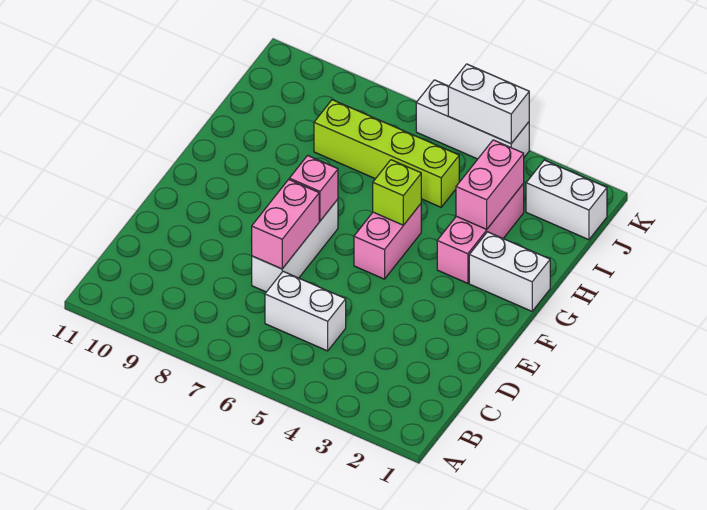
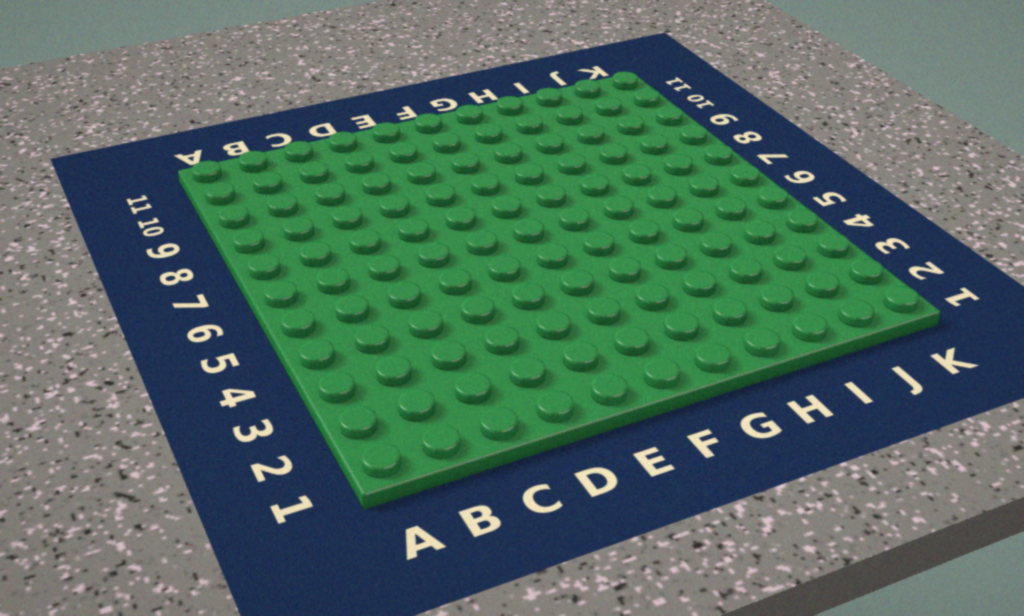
none -> white 1x2 brick [265,271,346,351]
none -> white 1x3 brick [252,199,338,292]
none -> pink 1x2 brick [354,204,421,279]

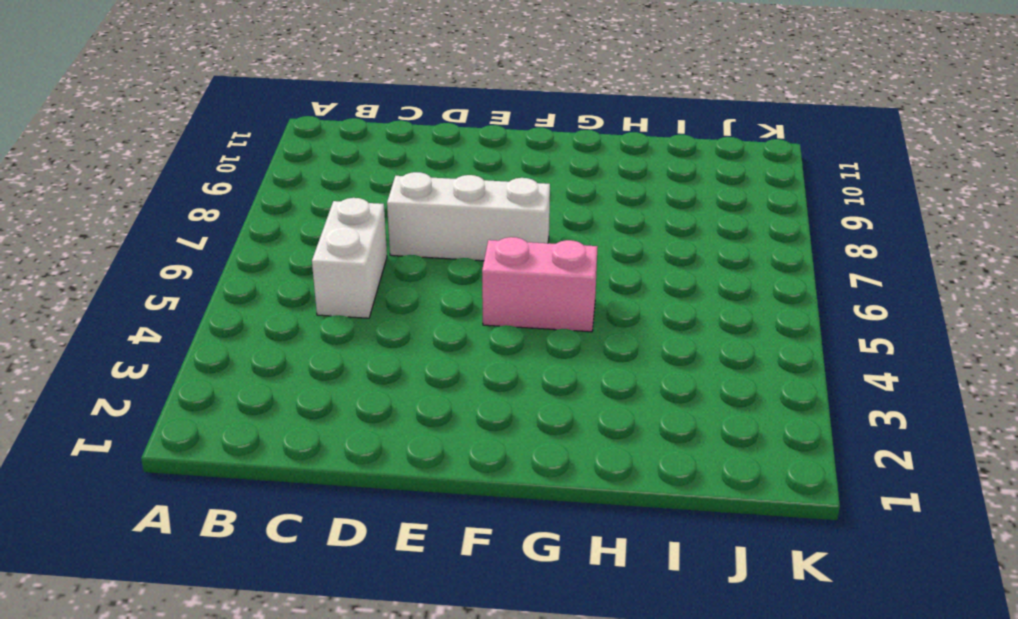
none -> white 1x2 brick [469,232,550,311]
none -> pink 1x3 brick [437,184,524,283]
none -> lime 1x4 brick [314,100,459,207]

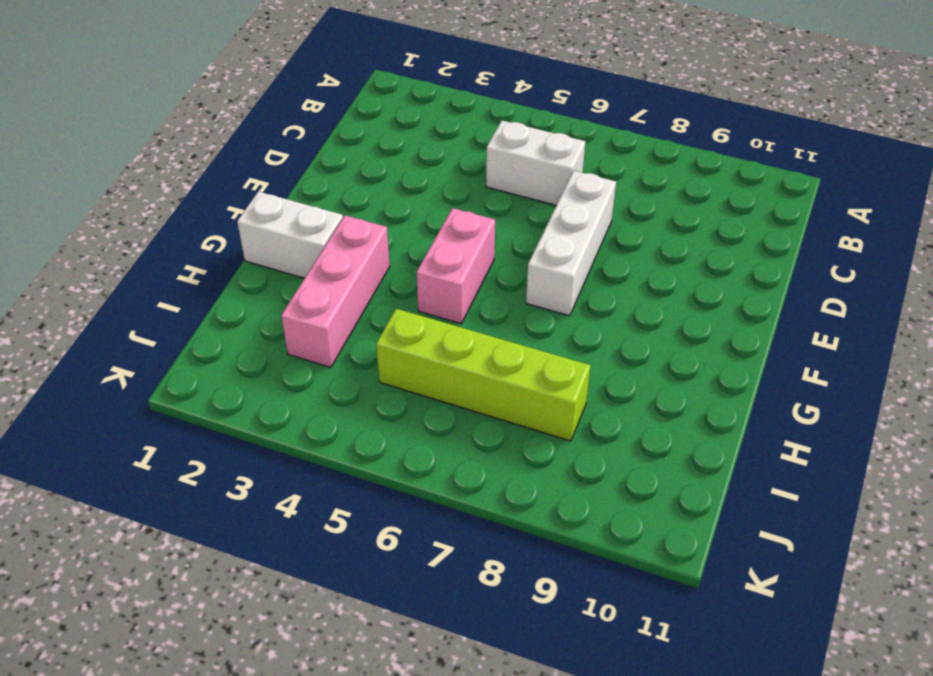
none -> white 1x2 brick [526,160,607,240]
none -> white 1x3 brick [416,80,529,159]
none -> pink 1x2 brick [252,179,319,269]

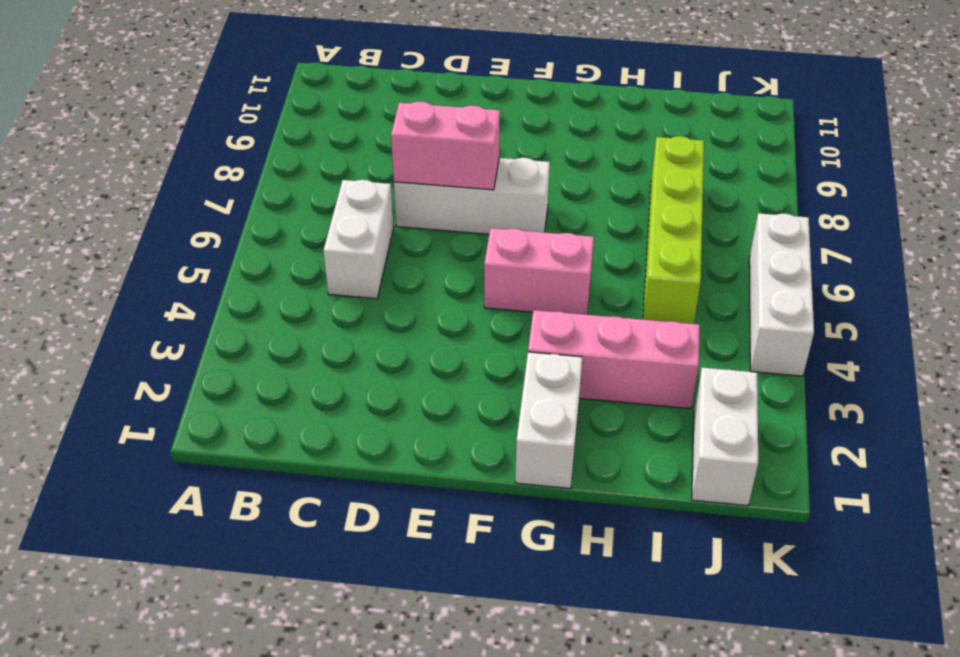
none -> pink 1x1 brick [289,156,338,221]
none -> lime 1x1 brick [373,160,421,225]
none -> pink 1x2 brick [456,140,524,229]

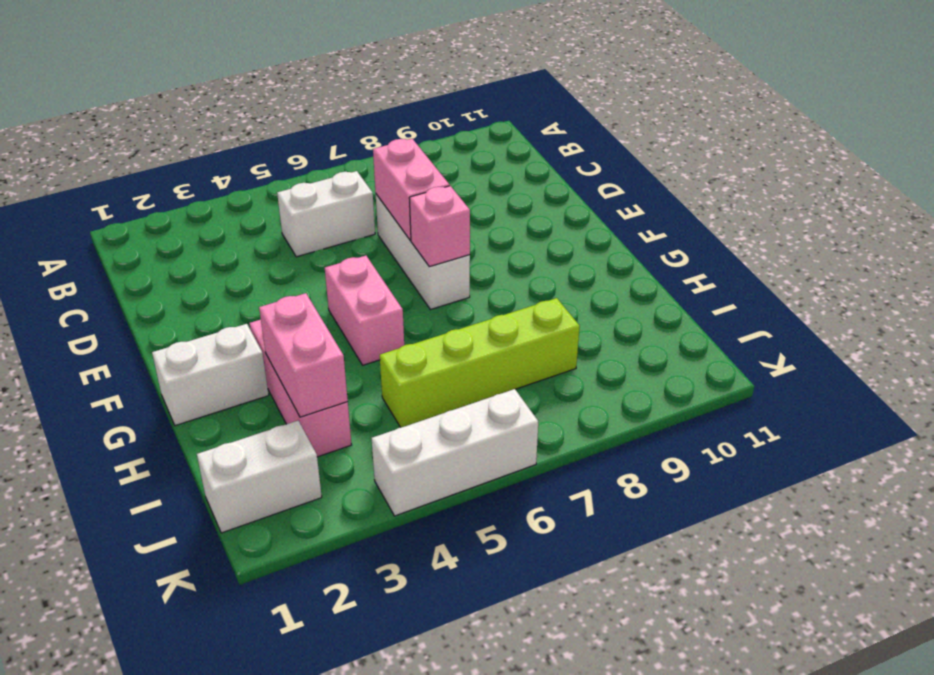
none -> lime 1x1 brick [373,160,421,225]
none -> white 1x2 brick [448,64,529,144]

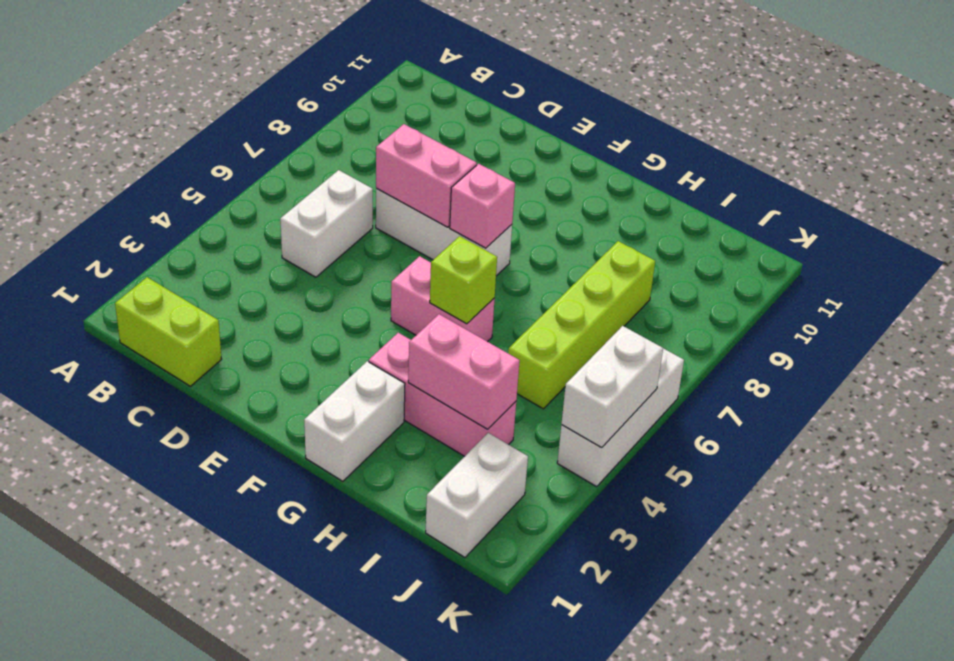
lime 1x2 brick [115,277,222,386] -> none

